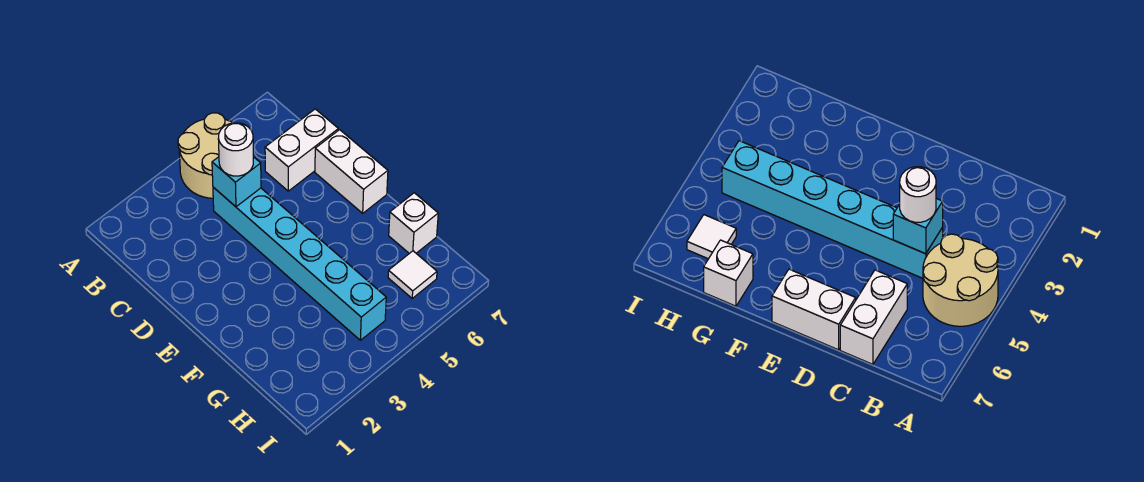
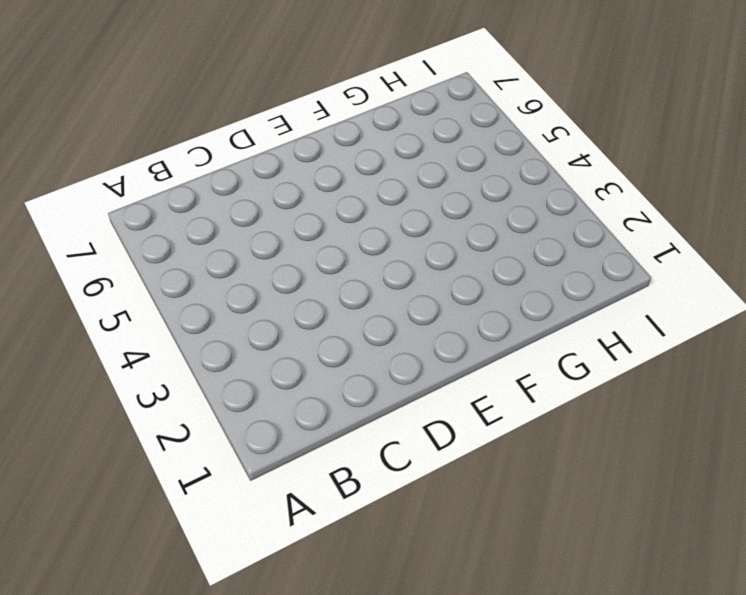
none -> tan 2x2 round brick [178,113,233,198]
none -> cyan 1x6 brick [213,187,386,340]

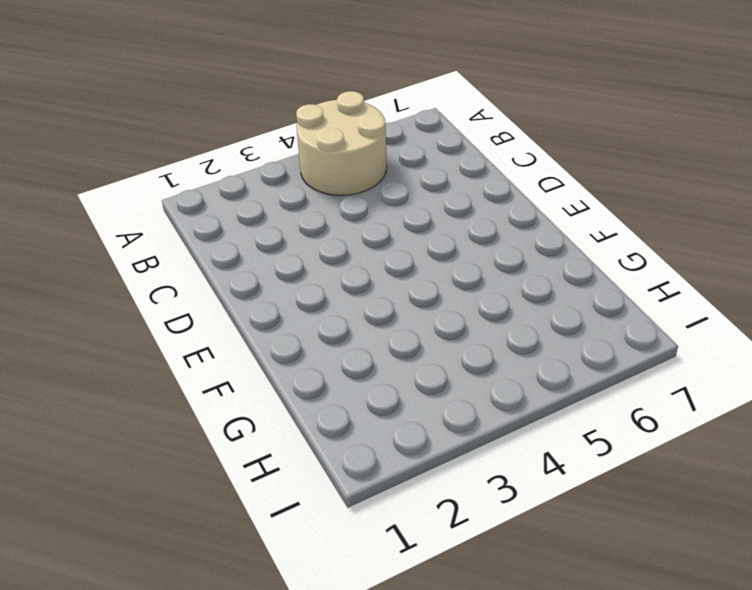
none -> cyan 1x6 brick [213,187,386,340]
none -> white 1x2 brick [265,109,338,191]

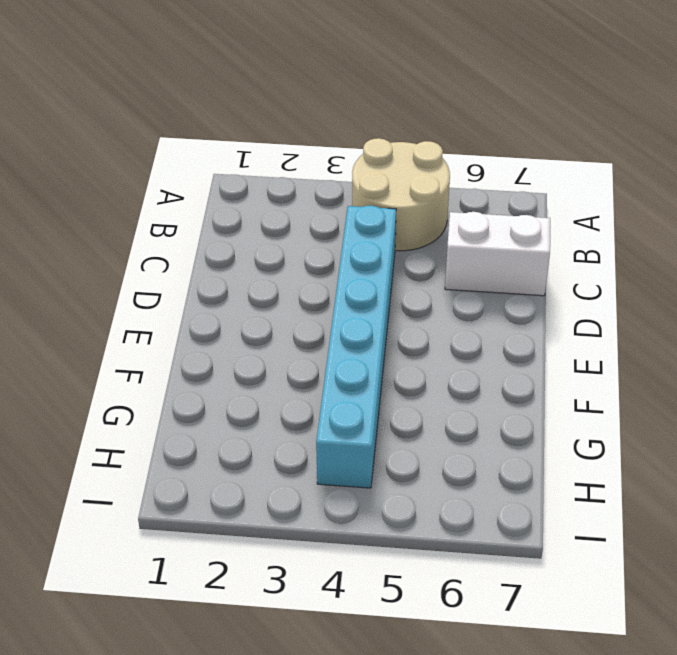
none -> white 1x2 brick [315,130,388,213]
none -> white 1x1 brick [389,193,438,253]

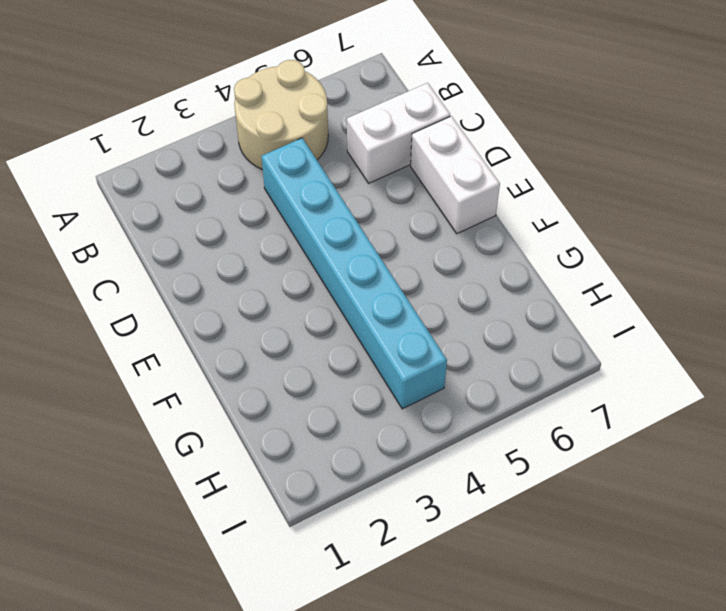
none -> white 1x1 brick [389,193,438,253]
none -> white 1x1 tile [388,251,437,298]

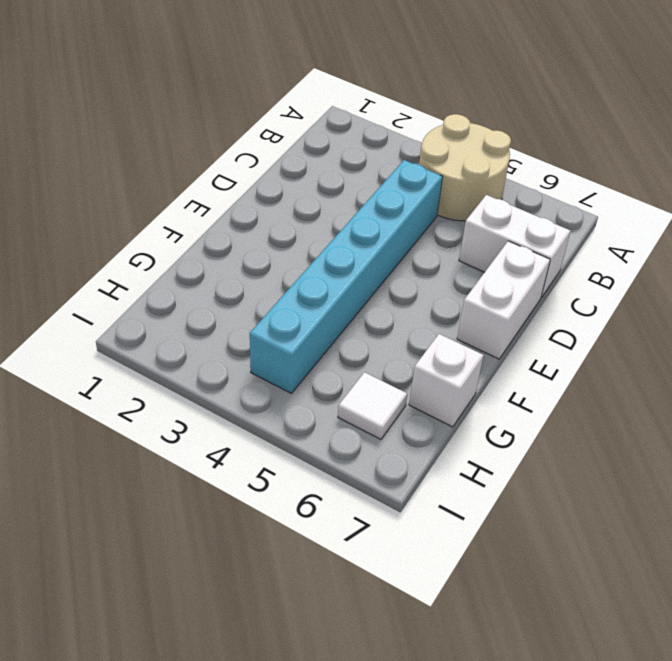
none -> cyan 1x1 brick [212,157,261,207]
none -> white 1x1 round brick [218,123,253,176]

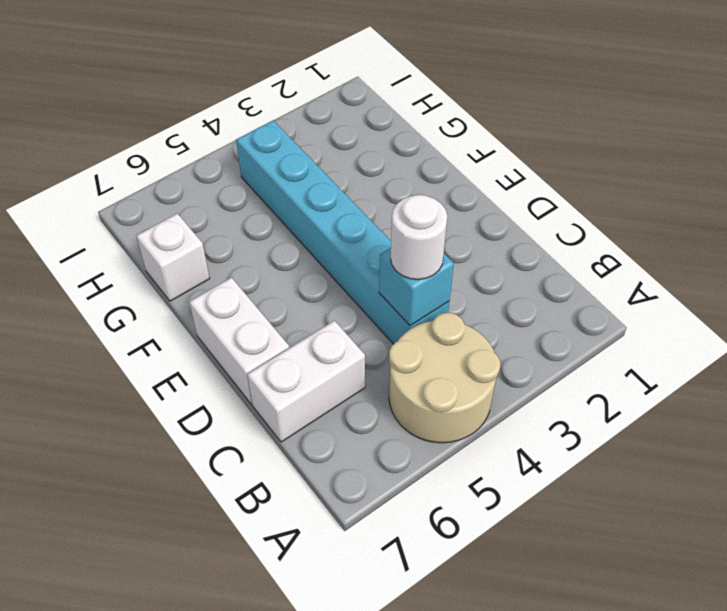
none -> white 1x1 tile [388,251,437,298]

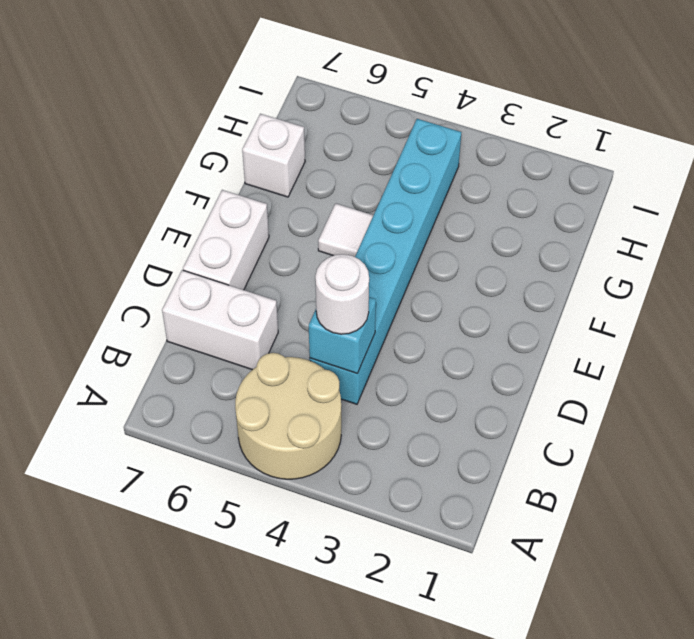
white 1x1 tile [318,203,373,257] -> white 1x1 tile moved to [388,251,437,298]

